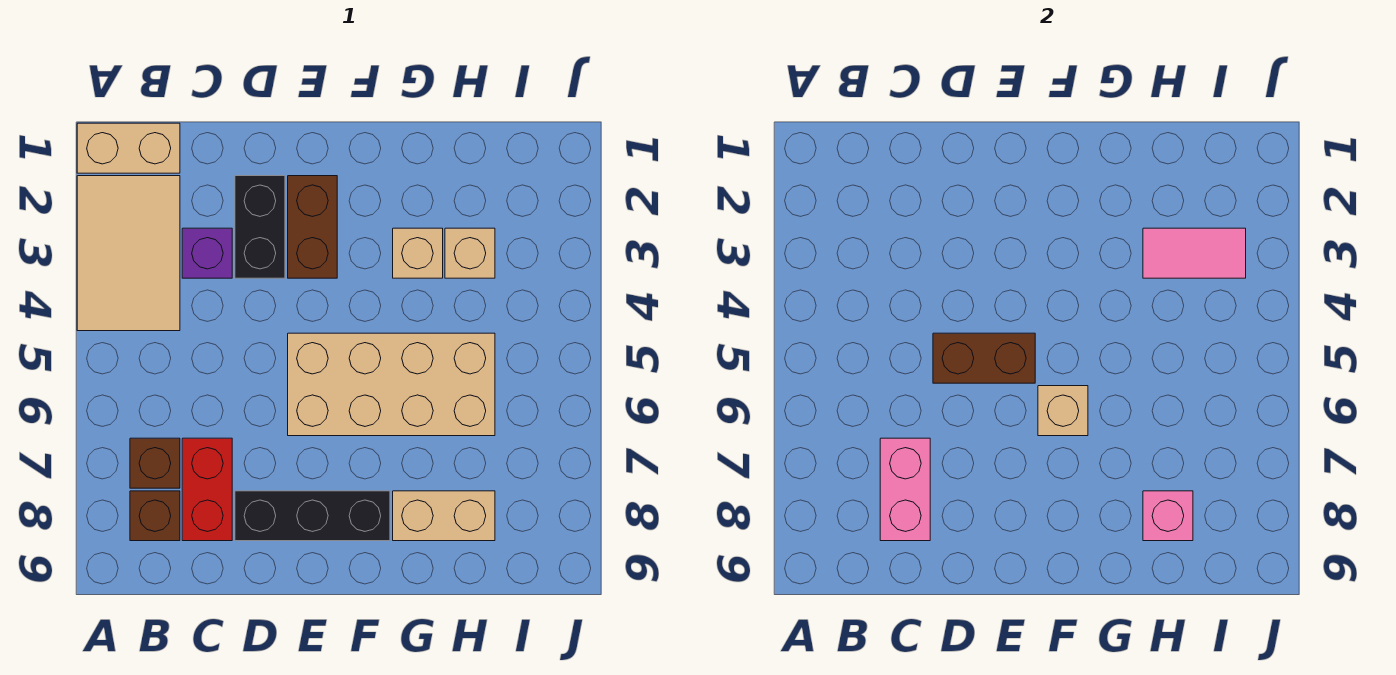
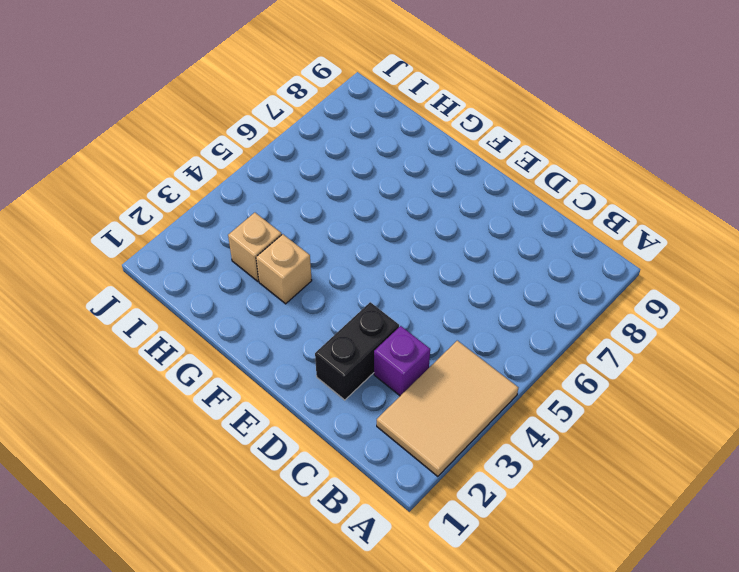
none -> tan 1x2 brick [77,123,180,173]
none -> brown 1x1 brick [130,438,180,488]
none -> brown 1x1 brick [130,491,180,541]

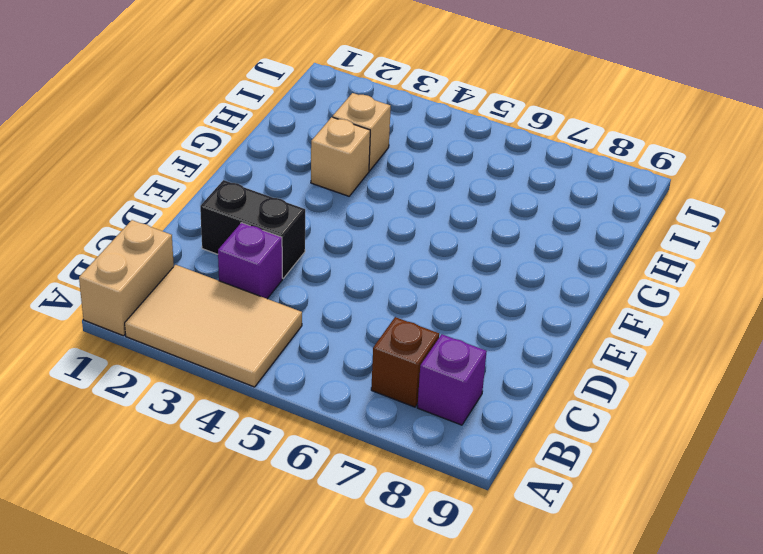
purple 1x1 brick [417,334,487,425] -> brown 1x1 brick [130,491,180,541]
none -> red 1x2 brick [182,438,232,541]
none -> black 1x3 brick [235,491,390,541]
none -> brown 1x2 brick [288,176,337,278]

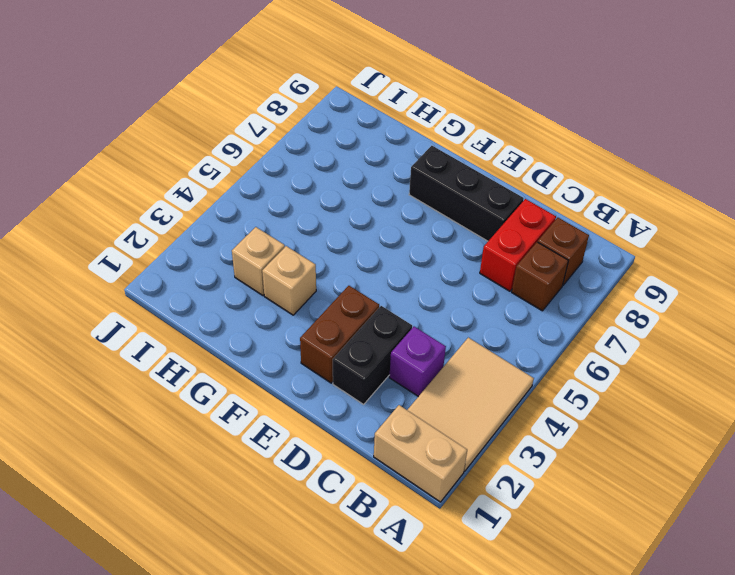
none -> tan 2x4 brick [288,333,495,436]
none -> tan 1x2 brick [393,491,495,541]
none -> pink 1x2 brick [880,438,930,541]

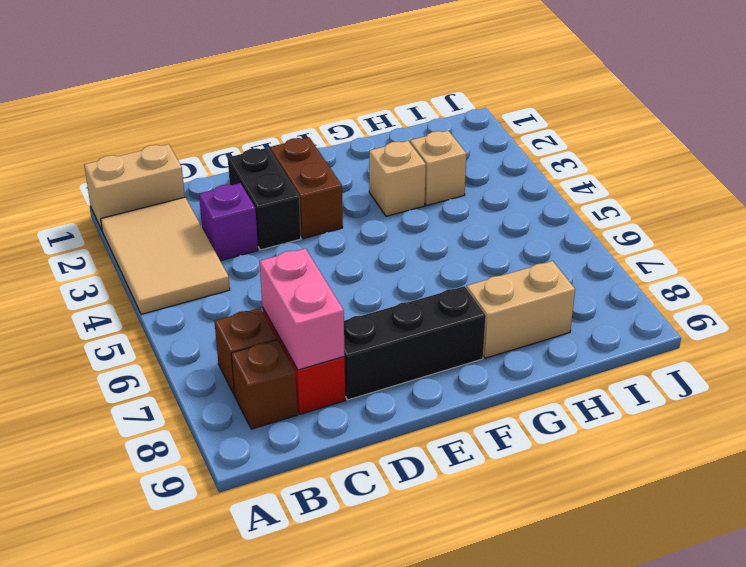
none -> tan 2x4 brick [288,333,495,436]
none -> brown 1x2 brick [933,333,1035,383]
none -> tan 1x1 brick [1038,386,1088,436]

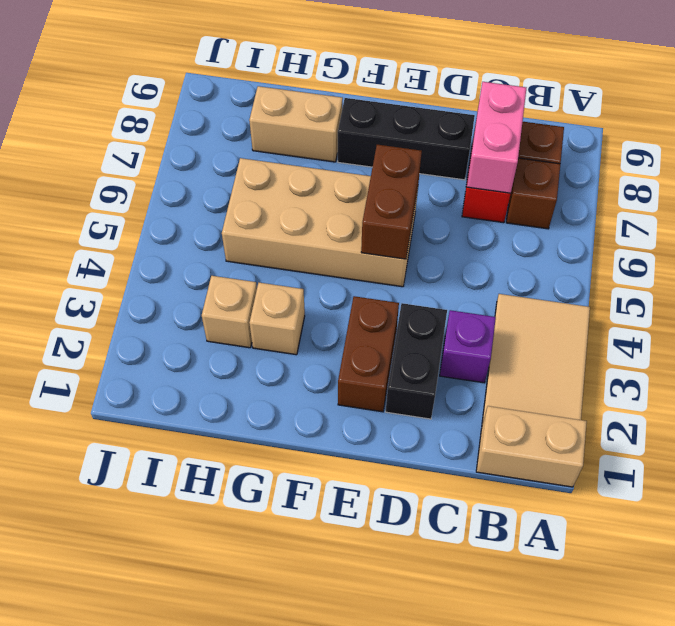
brown 1x2 brick [361,145,422,259] -> brown 1x2 brick turned to [933,333,1035,383]
none -> tan 1x1 brick [1038,386,1088,436]
none -> pink 1x2 tile [1143,228,1246,278]
none -> pink 1x1 brick [1143,491,1193,541]

